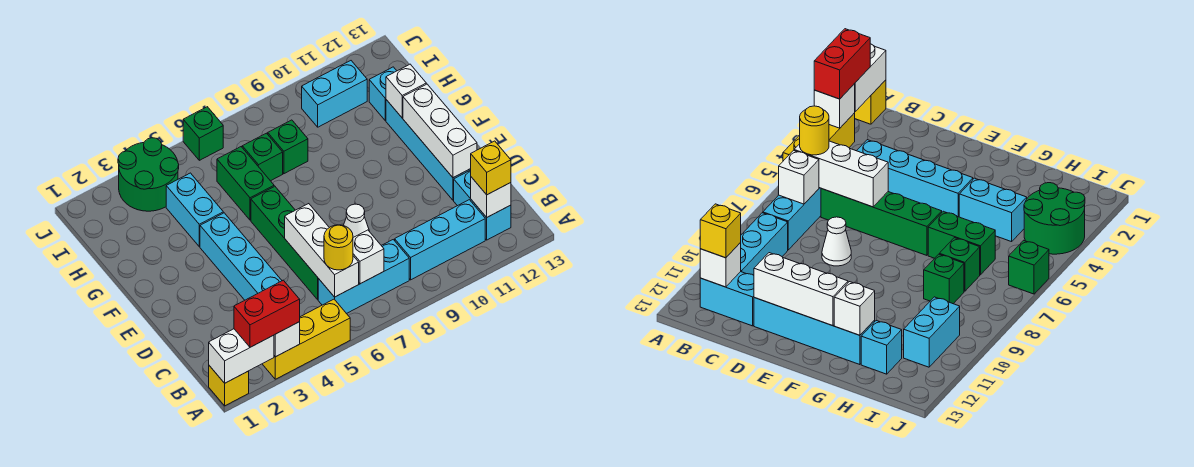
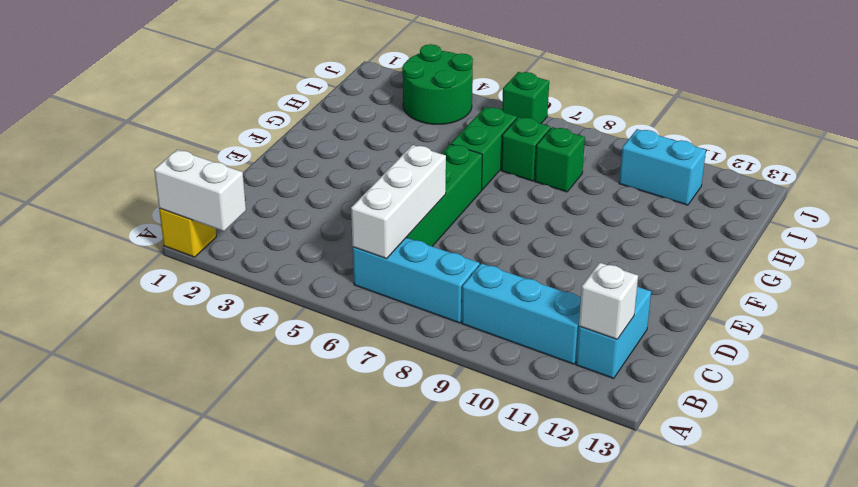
none -> yellow 1x3 brick [263,299,350,379]
none -> cyan 1x4 brick [200,213,282,300]
none -> white 1x1 cone [343,204,370,237]

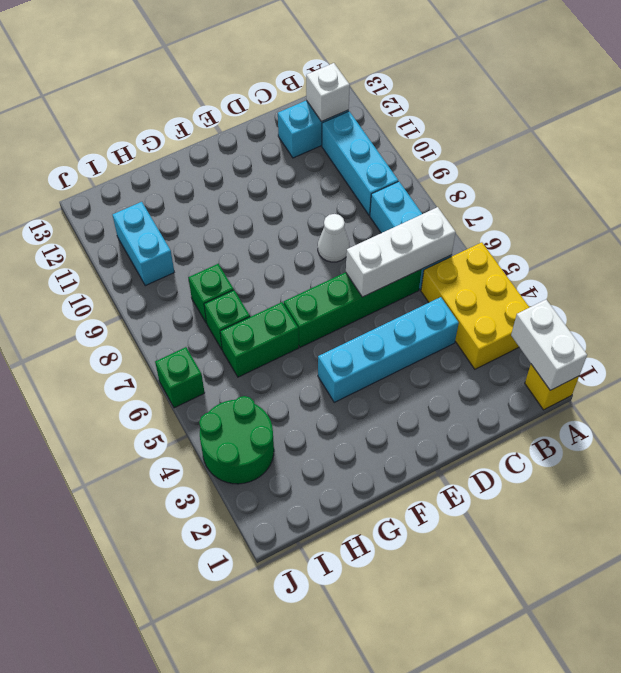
yellow 2x3 brick [421,242,529,369] -> yellow 1x3 brick [263,299,350,379]
none -> cyan 1x4 brick [386,100,471,200]
none -> cyan 1x2 brick [166,173,223,247]
none -> cyan 1x1 brick [369,67,396,121]

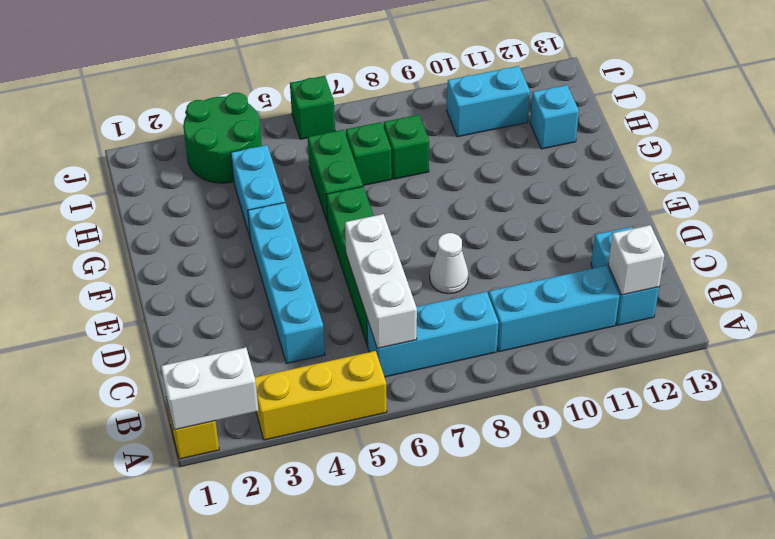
none -> cyan 1x4 brick [386,100,471,200]
none -> white 1x1 brick [274,322,300,357]
none -> white 1x1 brick [353,230,384,284]

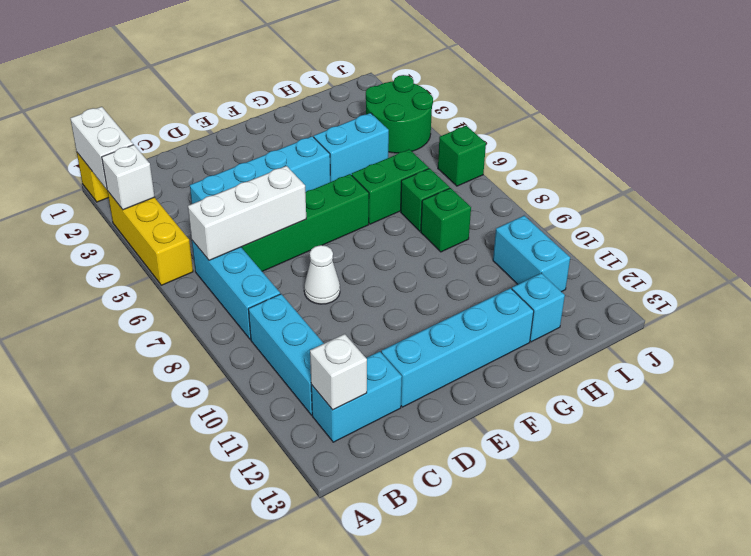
none -> white 1x1 brick [353,230,384,284]
none -> white 1x3 brick [403,84,477,178]
none -> white 1x1 brick [386,64,426,118]

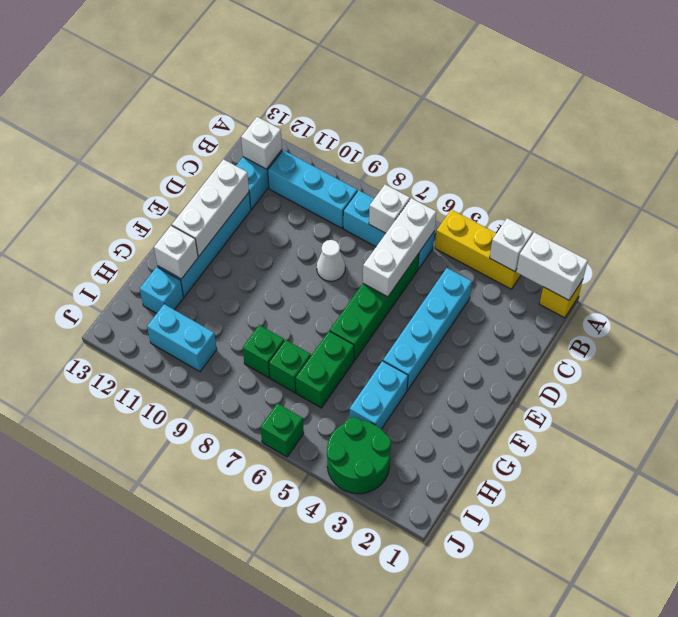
none -> red 1x2 brick [234,280,300,347]
none -> yellow 1x1 round brick [324,225,353,270]
none -> yellow 1x1 brick [471,141,511,195]

